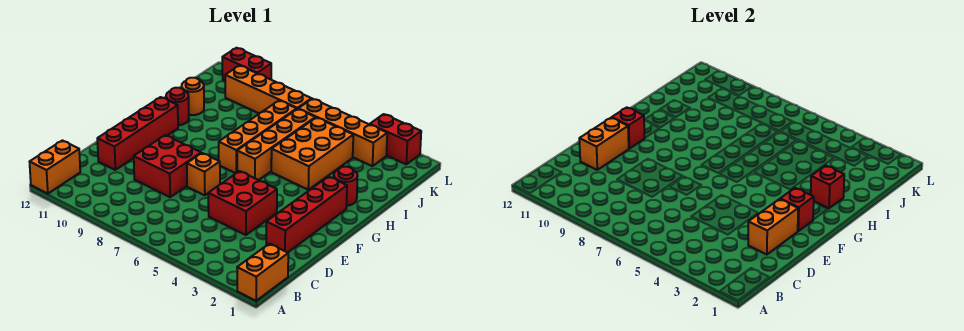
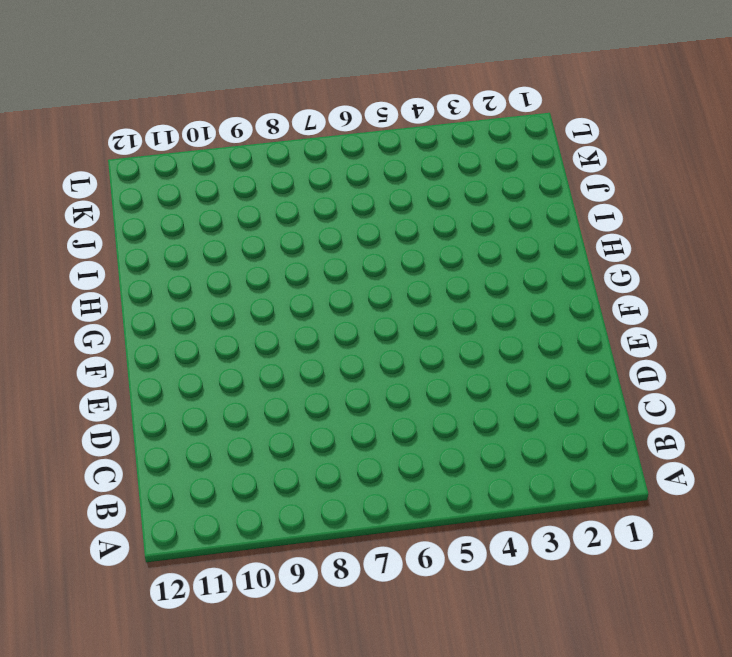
none -> orange 1x2 brick [237,244,288,301]
none -> orange 1x2 brick [30,140,80,194]
none -> red 1x4 brick [266,177,347,253]

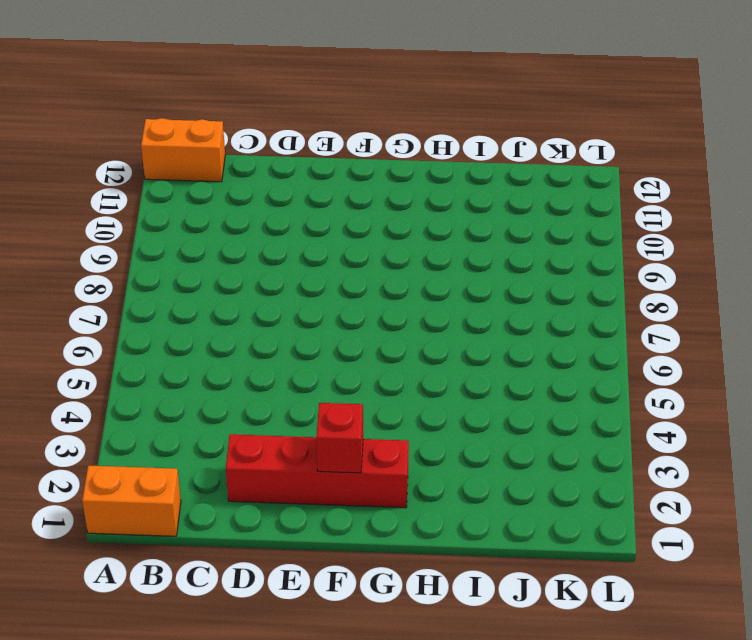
none -> red 2x2 brick [208,171,277,235]
none -> red 2x2 brick [134,135,201,197]
none -> red 1x4 brick [97,97,178,170]

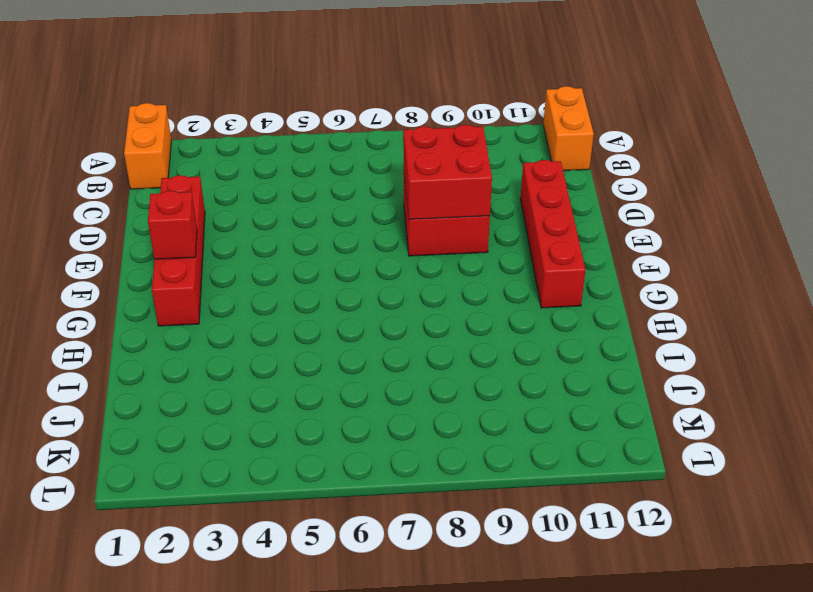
red 2x2 brick [403,125,492,219] -> red 2x2 brick moved to [208,171,277,235]
none -> orange 1x1 brick [187,153,220,195]
none -> orange 1x4 brick [237,109,315,180]
none -> orange 1x4 brick [219,101,297,173]

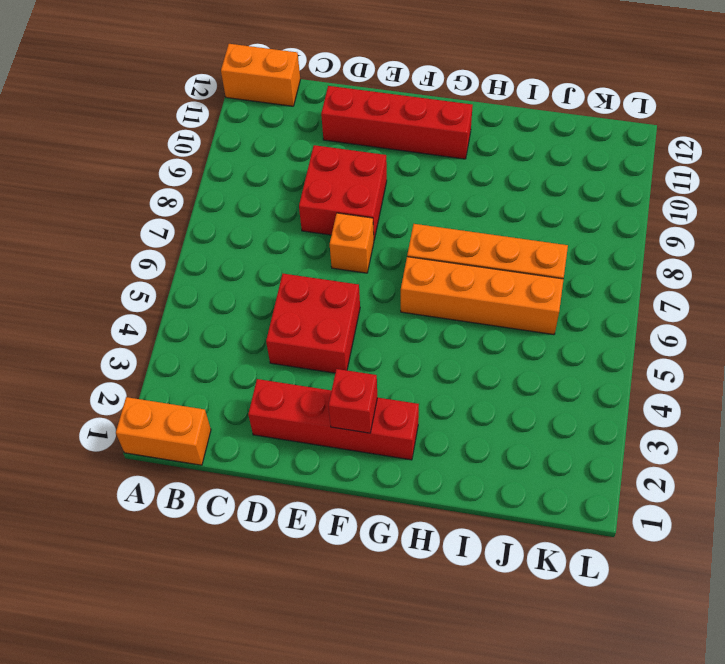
none -> red 1x1 round brick [334,167,358,206]
none -> orange 2x3 brick [271,118,353,190]
none -> red 1x1 round brick [166,88,189,125]

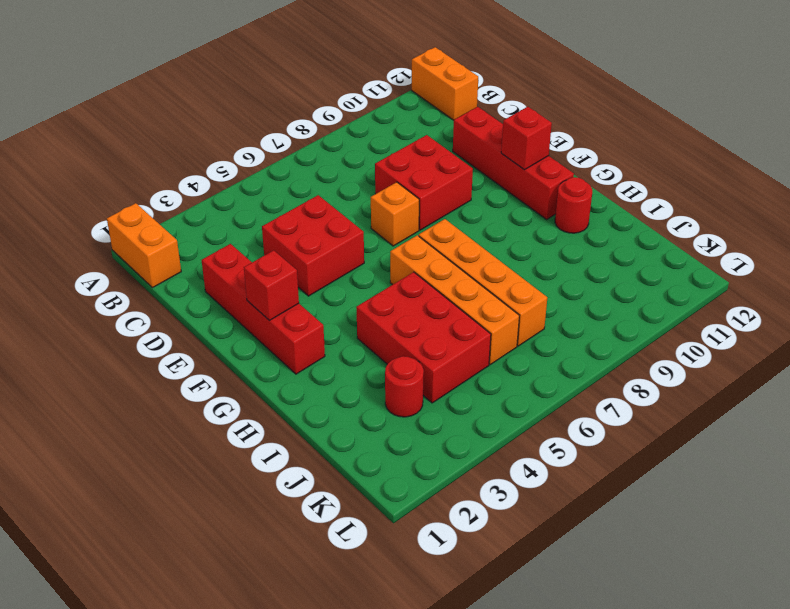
red 2x3 brick [356,272,491,403] -> orange 2x3 brick [271,118,353,190]
red 1x1 round brick [385,356,424,417] -> red 1x1 round brick moved to [334,167,358,206]
none -> orange 1x1 round brick [182,78,204,115]
none -> orange 1x4 brick [299,99,387,166]
none -> orange 1x4 brick [225,66,312,114]

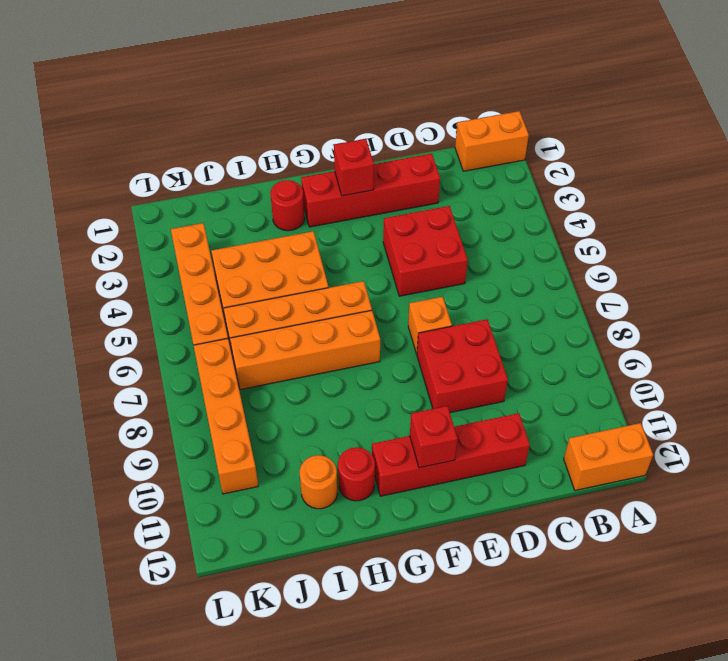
none -> red 1x2 brick [370,114,421,164]
none -> red 1x2 brick [222,48,271,81]
none -> orange 1x2 brick [748,199,798,255]

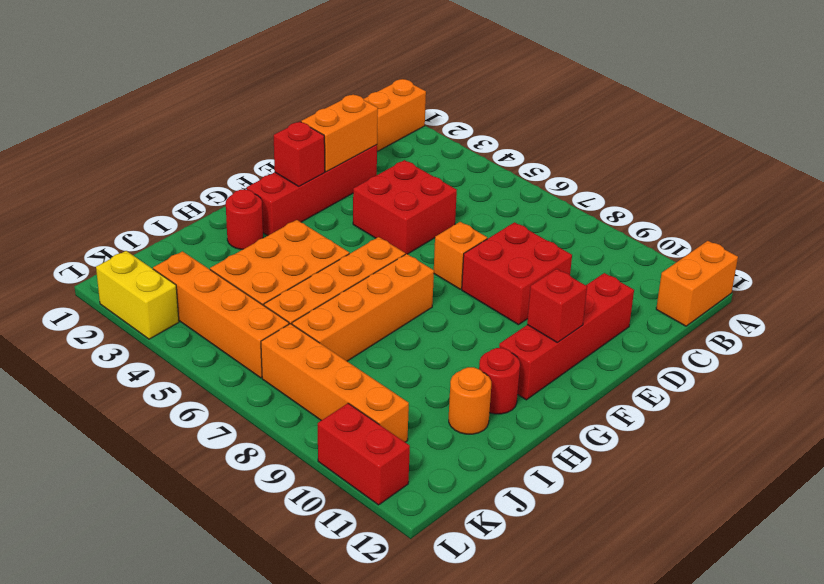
yellow 1x2 brick [96,251,179,339] -> red 1x2 brick [370,114,421,164]
none -> orange 1x2 brick [579,118,629,170]
none -> red 1x1 brick [811,166,844,208]

